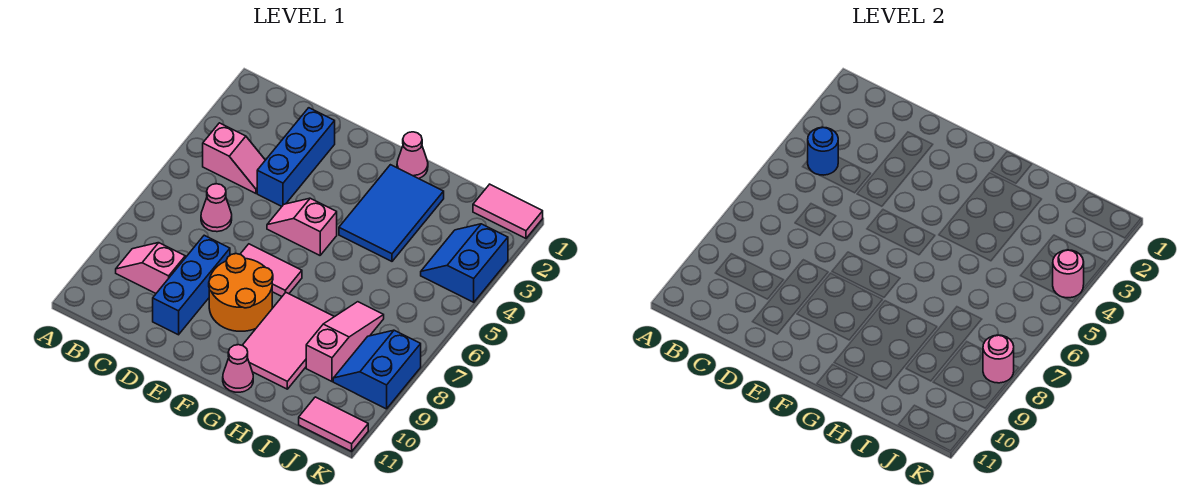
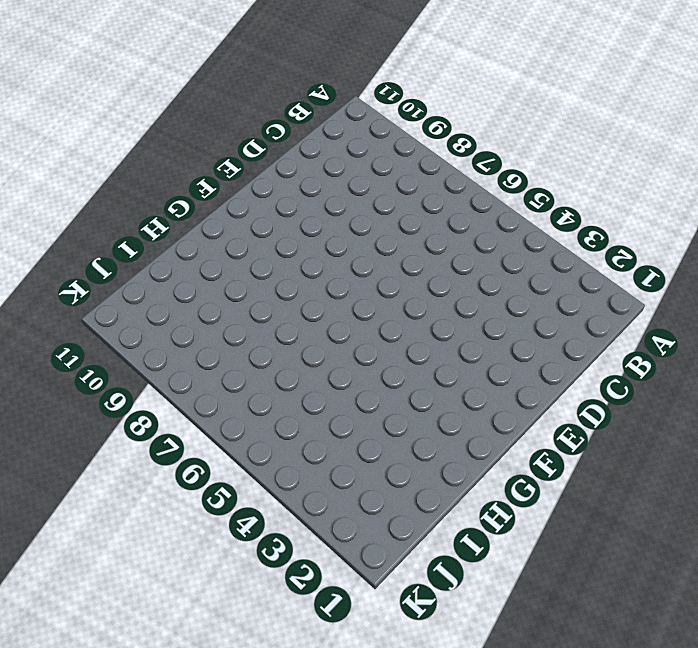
none -> pink 1x2 slope [203,123,265,193]
none -> pink 1x2 slope [116,243,185,293]
none -> pink 1x1 cone [201,184,232,232]

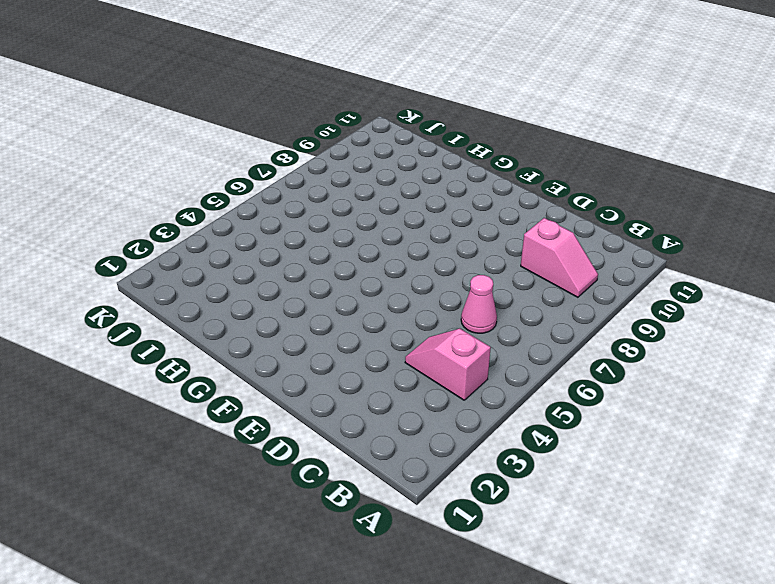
none -> blue 1x3 brick [257,108,335,206]
none -> blue 1x3 brick [153,235,230,335]
none -> pink 1x2 slope [267,198,337,255]

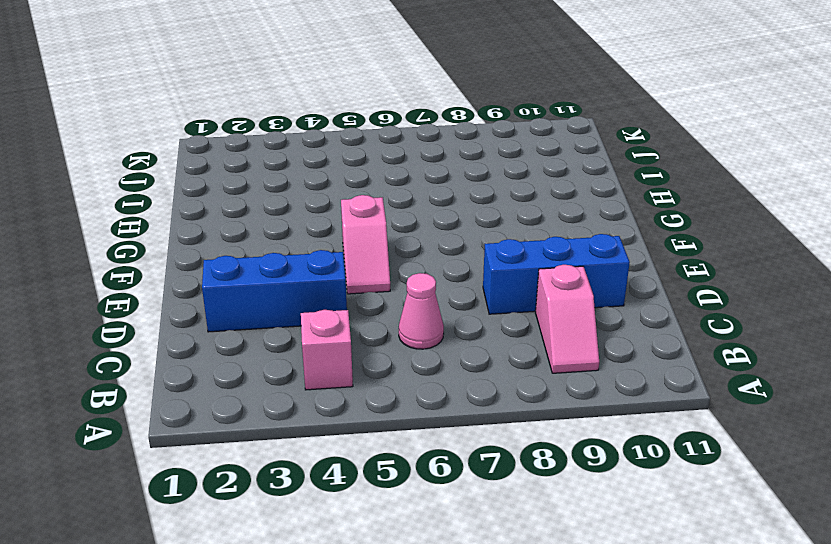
none -> pink 1x2 tile [240,244,302,296]
none -> orange 2x2 round brick [209,254,273,331]
none -> pink 1x1 cone [397,132,428,179]

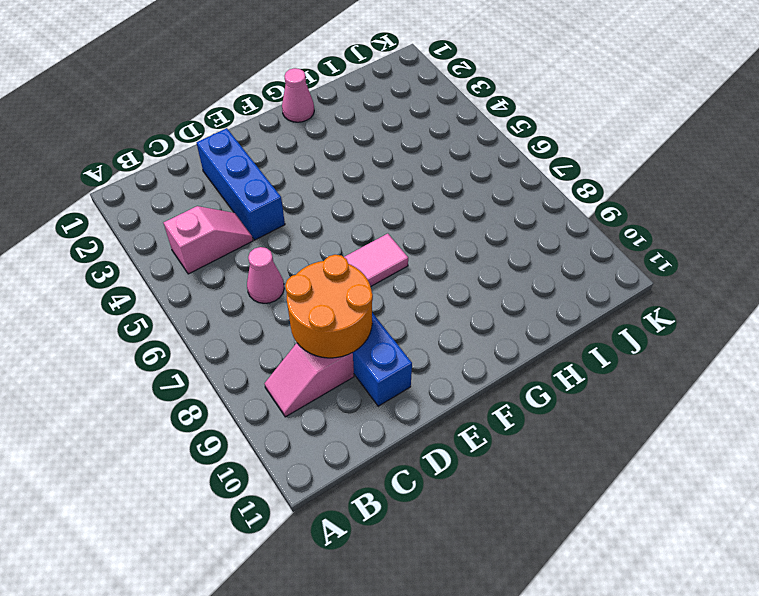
orange 2x2 round brick [285,255,373,358] -> orange 2x2 round brick moved to [209,254,273,331]
none -> pink 1x2 slope [267,198,337,255]
none -> blue 2x3 tile [339,165,444,261]
none -> pink 2x3 tile [242,293,334,389]

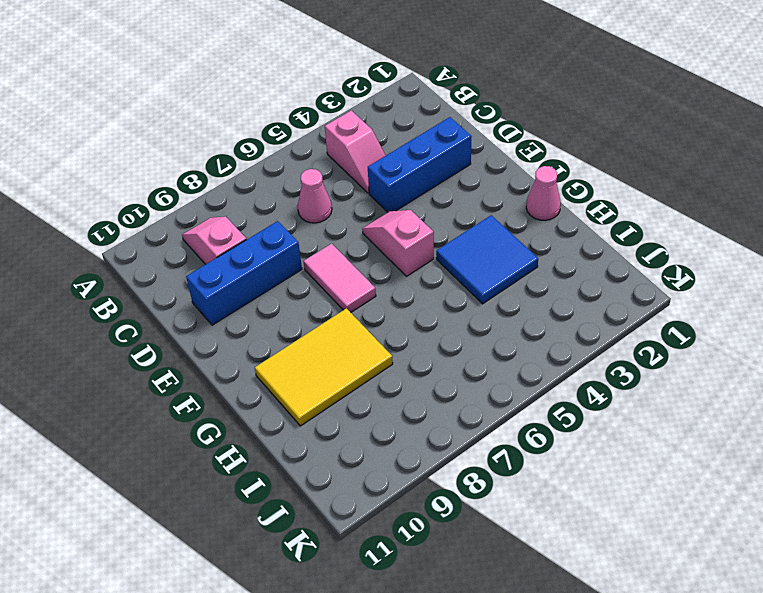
blue 2x2 tile [436,215,538,304] -> blue 2x3 tile [339,165,444,261]
yellow 2x3 tile [255,308,393,426] -> pink 2x3 tile [242,293,334,389]
none -> orange 2x2 round brick [209,254,273,331]
none -> pink 1x1 cone [223,345,253,392]
none -> pink 1x3 slope [306,302,384,381]

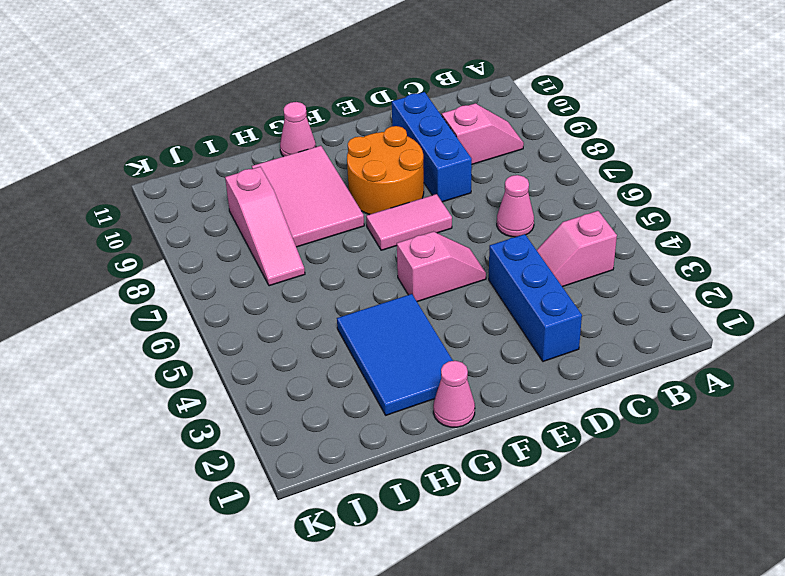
none -> pink 1x2 tile [473,184,543,238]
none -> blue 2x2 slope [421,224,508,302]
none -> blue 2x2 slope [333,330,421,409]

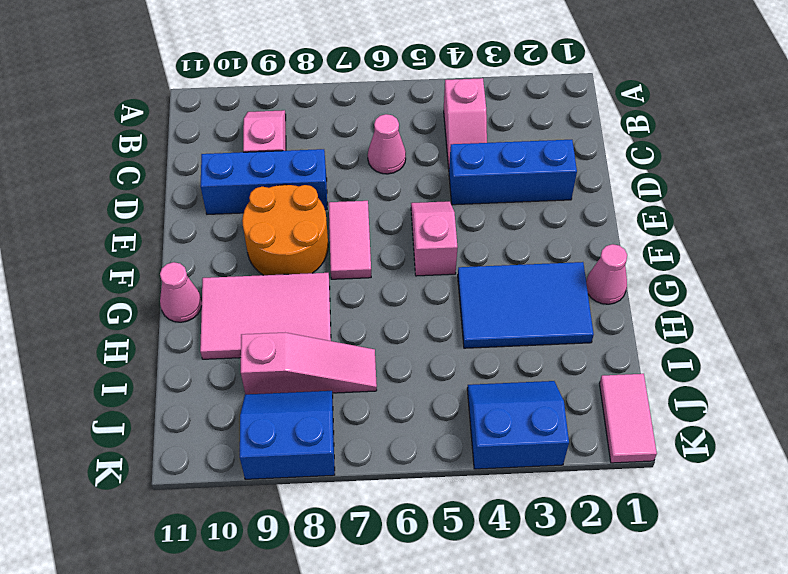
none -> pink 1x2 tile [299,397,368,451]
none -> blue 1x1 round brick [808,127,838,175]
none -> pink 1x1 round brick [1053,250,1084,298]

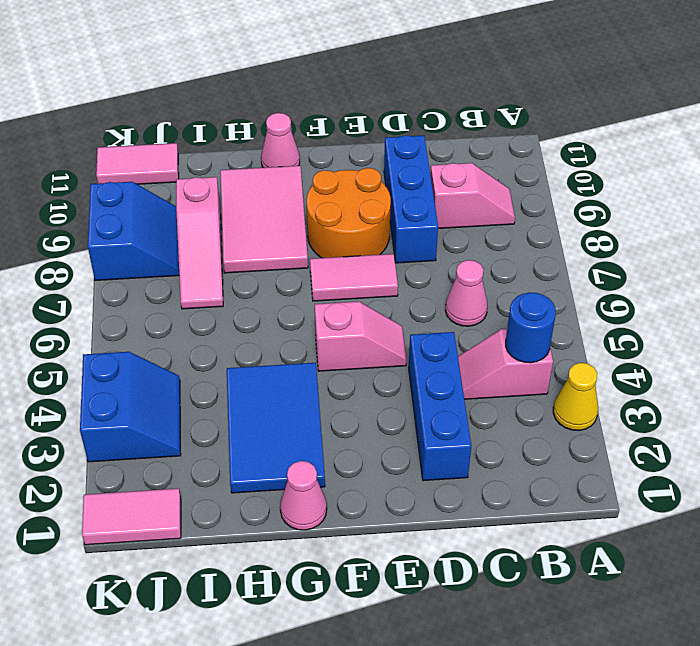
yellow 1x1 cone [553,363,598,430] -> none
none -> pink 1x1 round brick [1053,250,1084,298]
none -> pink 1x1 round brick [983,335,1014,383]

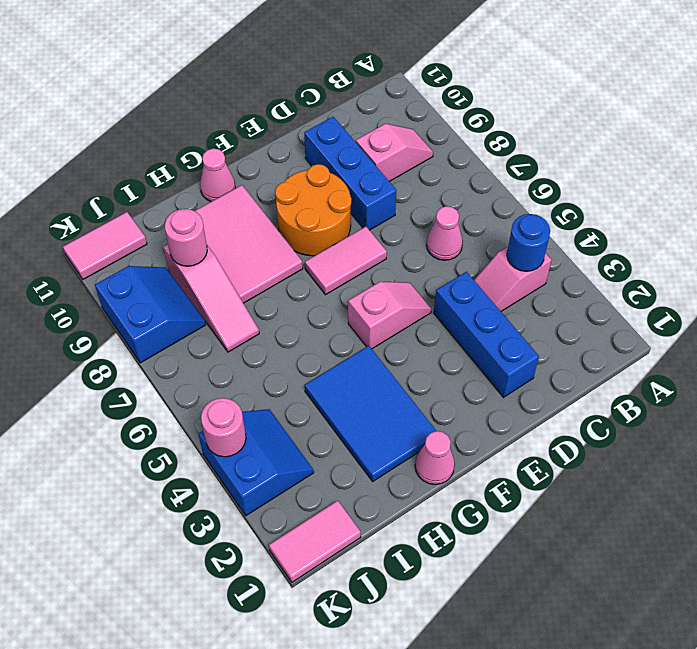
pink 1x1 round brick [165,209,207,266] -> pink 1x1 round brick moved to [983,335,1014,383]

